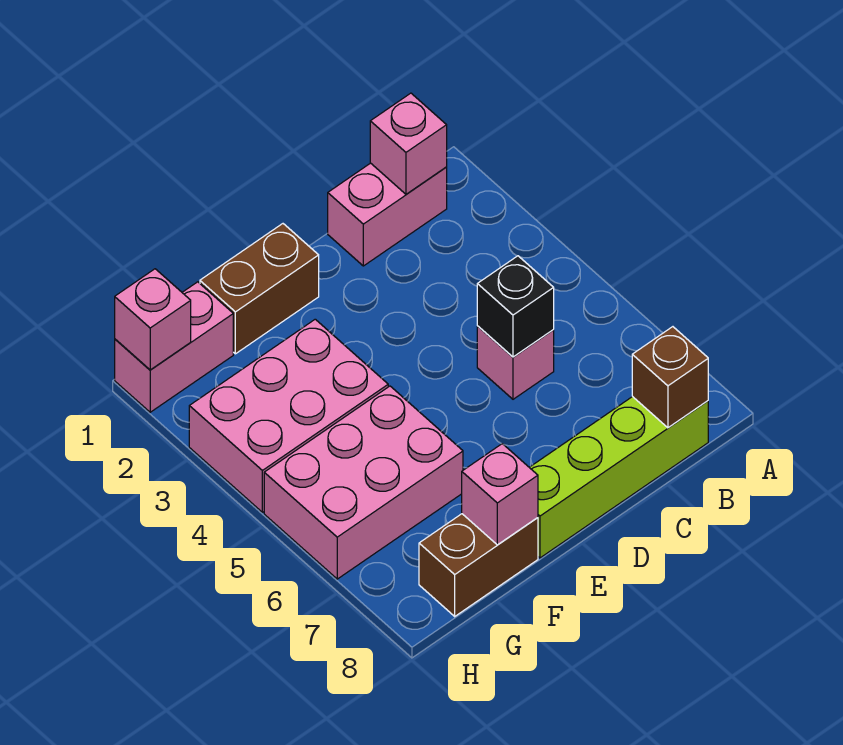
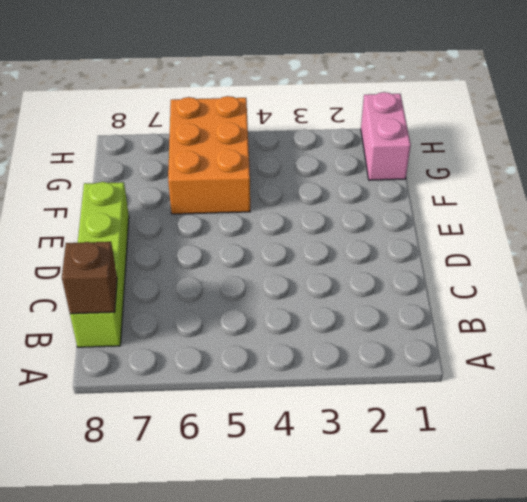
orange 2x3 brick [168,96,250,214] -> pink 2x3 brick [264,386,463,579]
none -> pink 1x2 brick [328,163,447,266]
none -> pink 1x1 brick [477,326,554,399]
none -> brown 1x2 brick [200,224,319,354]

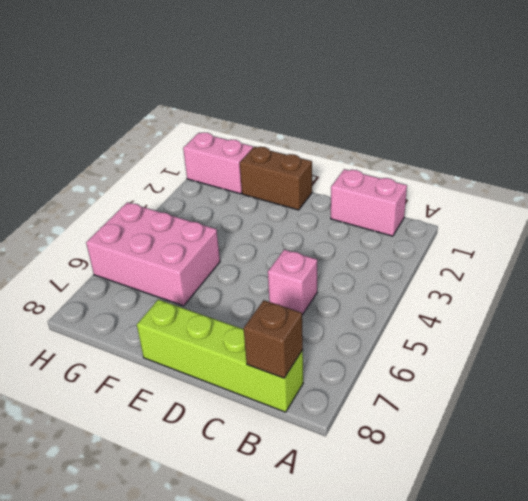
none -> pink 2x3 brick [189,319,388,512]
none -> brown 1x2 brick [419,514,538,616]
none -> pink 1x1 brick [370,93,447,194]

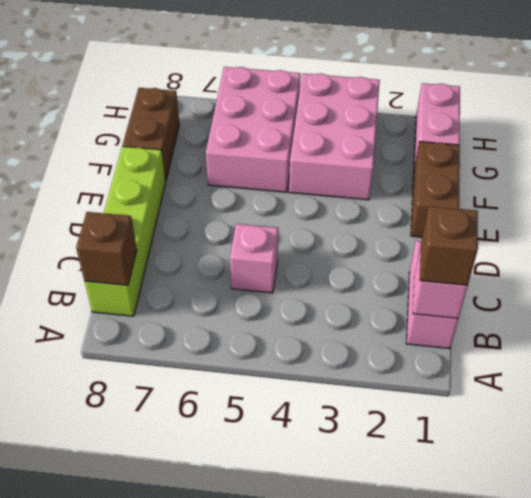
brown 1x1 brick [420,206,478,286] -> none
none -> black 1x1 brick [477,256,554,357]
none -> pink 1x1 brick [462,444,538,545]
none -> pink 1x1 brick [115,269,191,370]

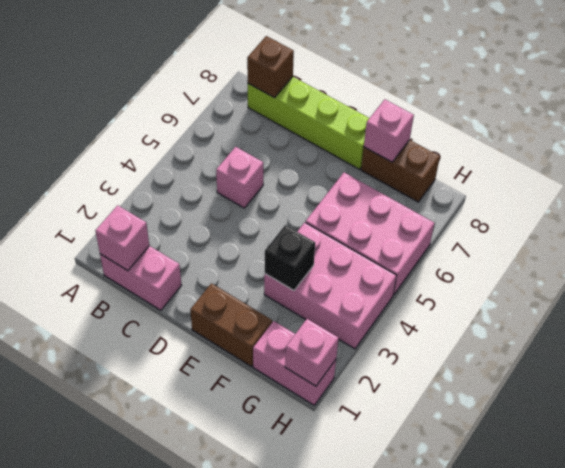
black 1x1 brick [265,225,315,291] -> black 1x1 brick moved to [477,256,554,357]

